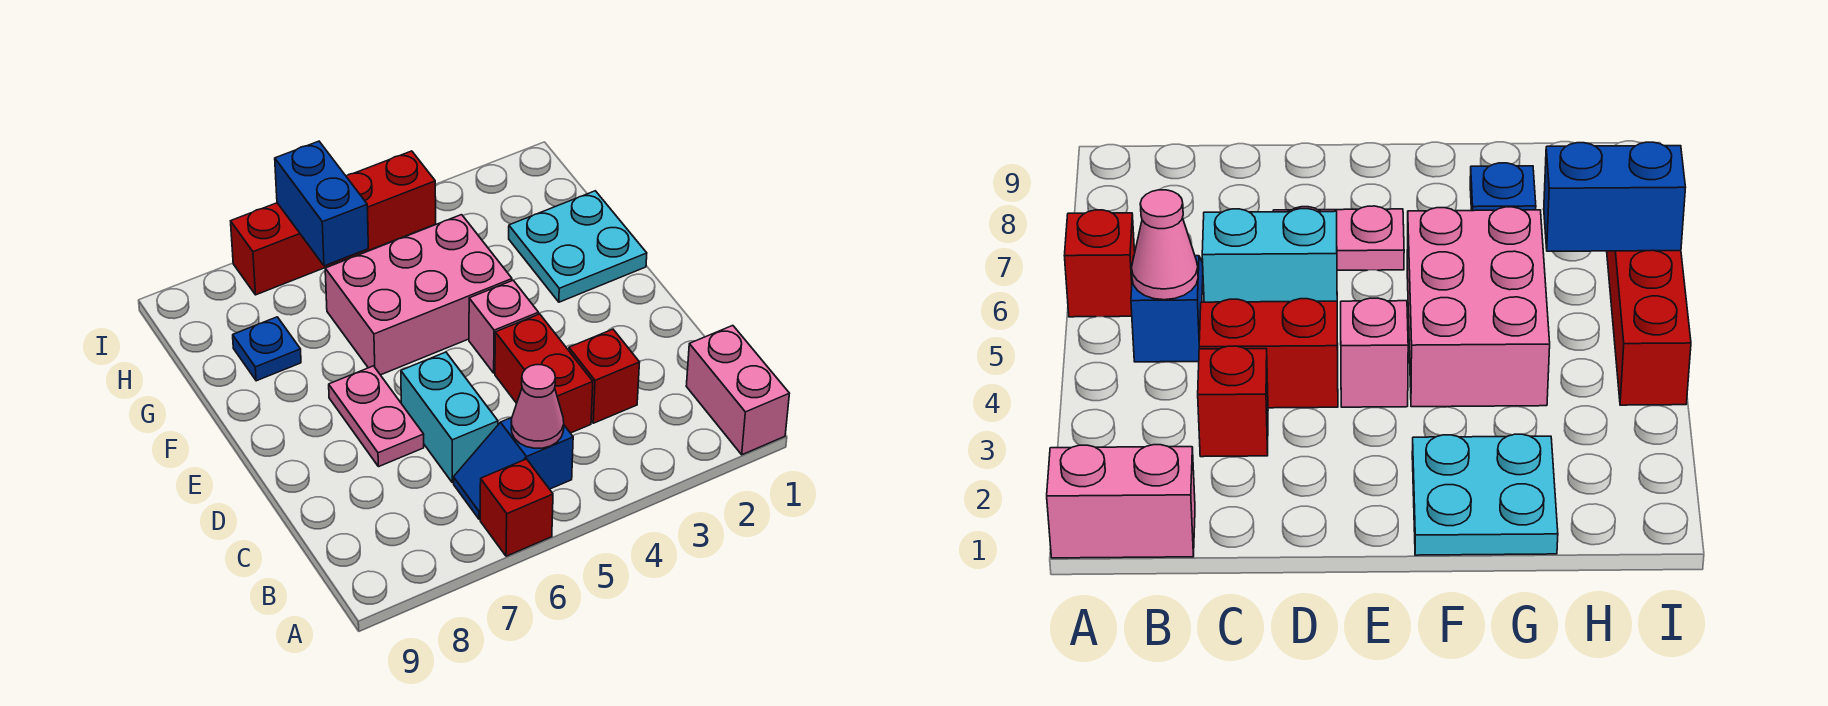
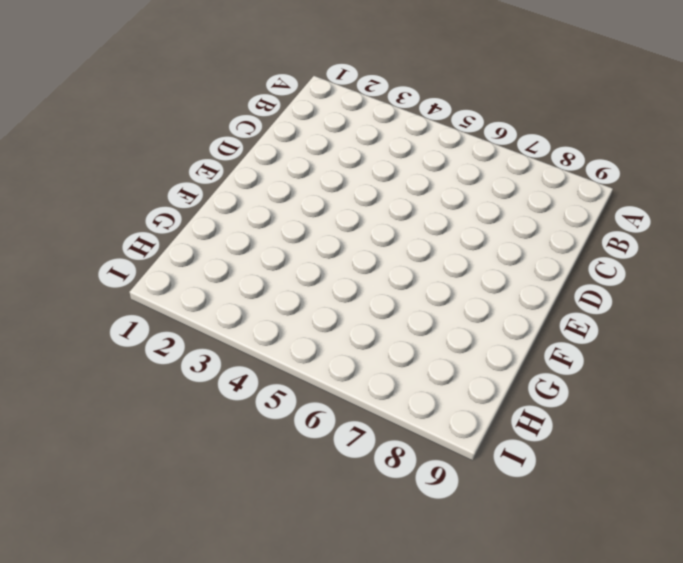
none -> pink 1x2 brick [686,326,789,455]
none -> red 1x1 brick [480,459,553,556]
none -> blue 1x2 slope [454,417,573,519]

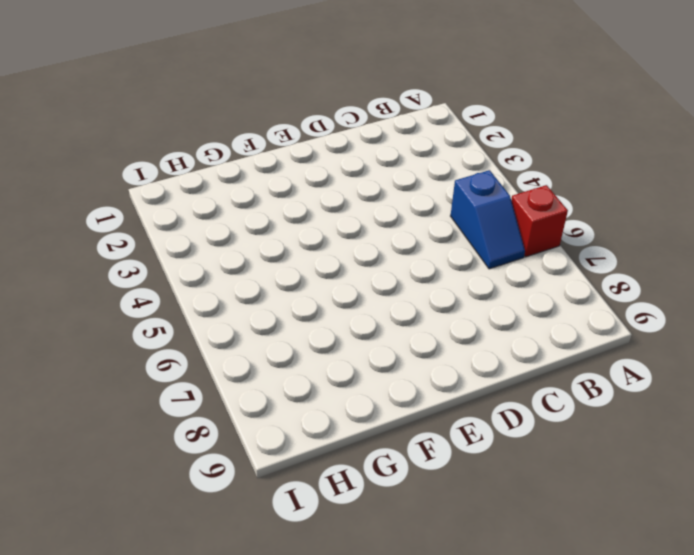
none -> pink 1x2 brick [686,326,789,455]
none -> red 1x1 brick [569,329,640,423]
none -> red 1x2 brick [495,314,593,433]

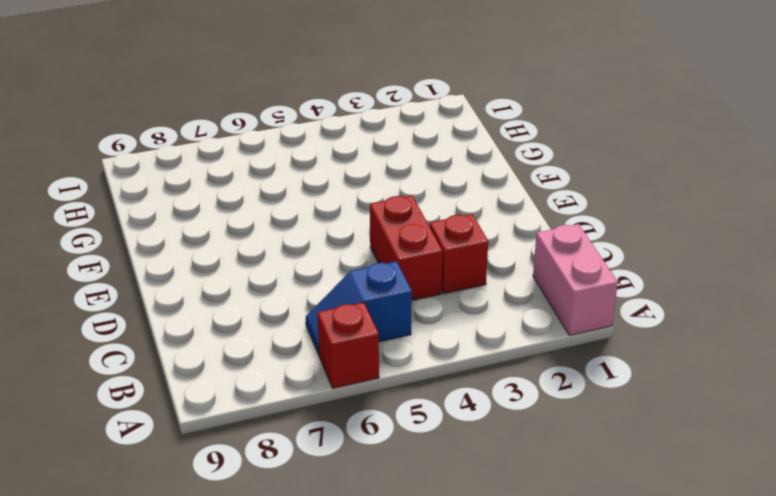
none -> cyan 1x2 brick [401,352,498,483]
none -> pink 1x2 plate [329,366,424,467]
none -> pink 1x1 brick [469,280,539,373]

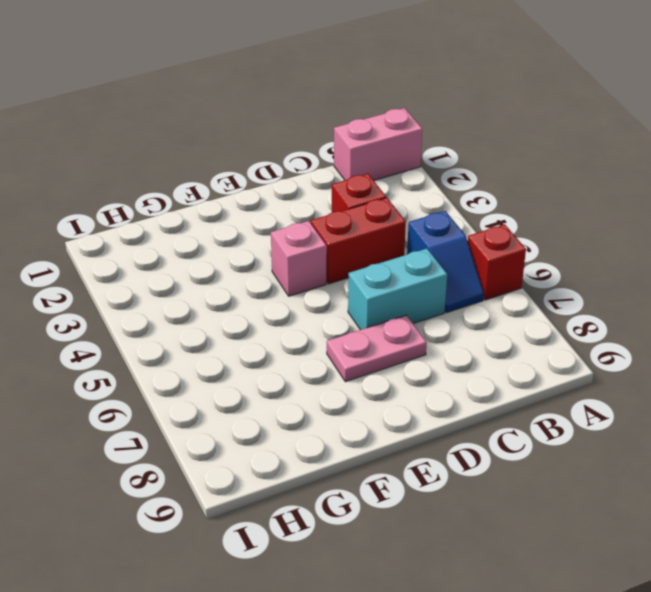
none -> cyan 2x2 plate [509,191,647,302]
none -> pink 2x3 brick [325,215,512,375]
none -> blue 1x1 plate [233,317,301,381]

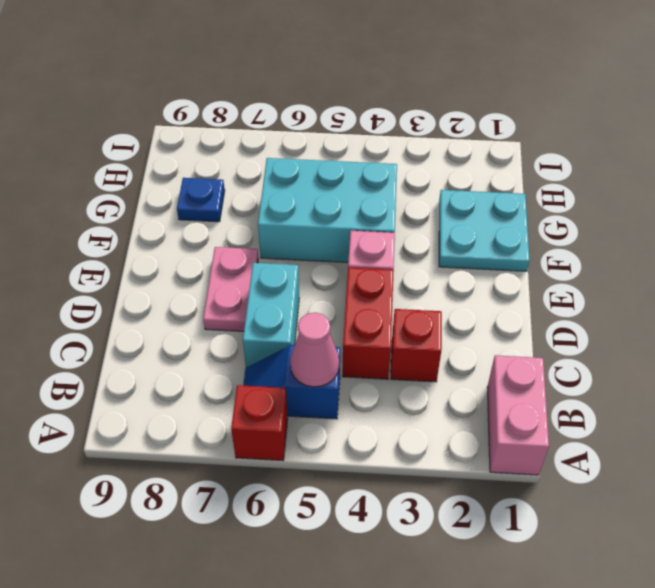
cyan 2x3 brick [258,158,397,262] -> pink 2x3 brick [325,215,512,375]
none -> red 1x4 brick [231,151,436,295]
none -> blue 1x2 brick [275,141,368,266]

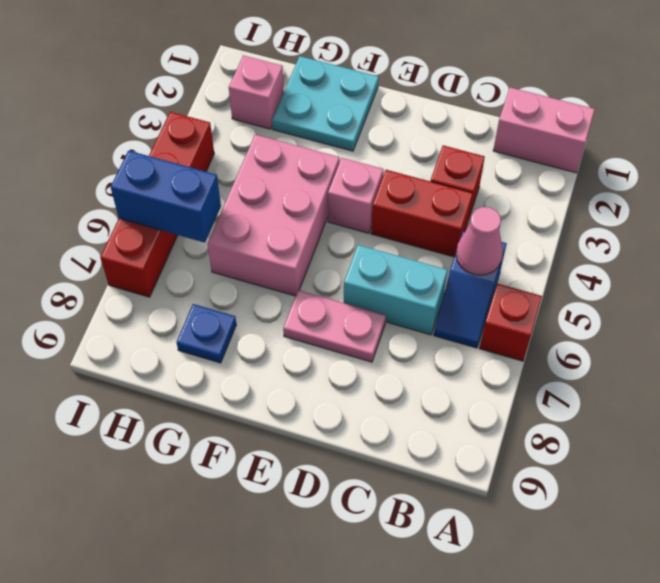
pink 1x1 brick [229,56,284,129] -> none

